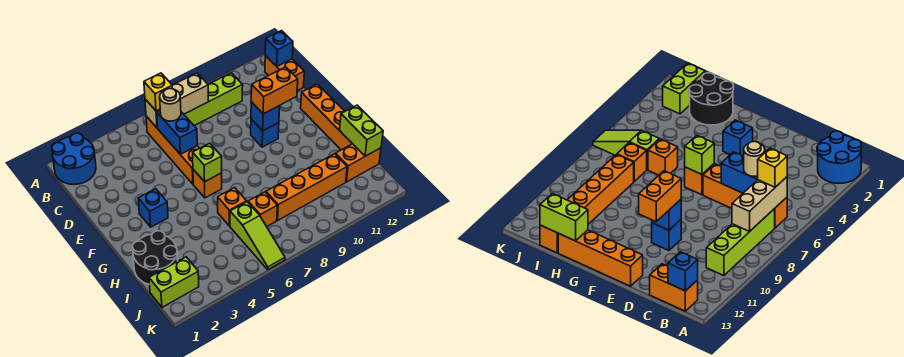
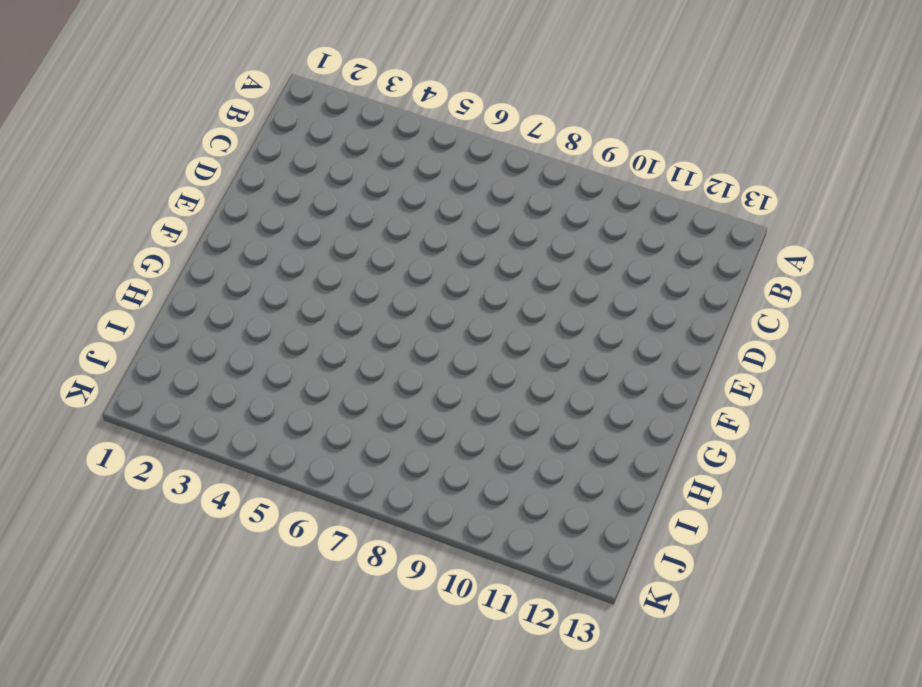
none -> blue 2x2 round brick [52,133,96,185]
none -> orange 1x4 brick [146,116,199,184]
none -> lime 1x4 brick [184,73,243,126]

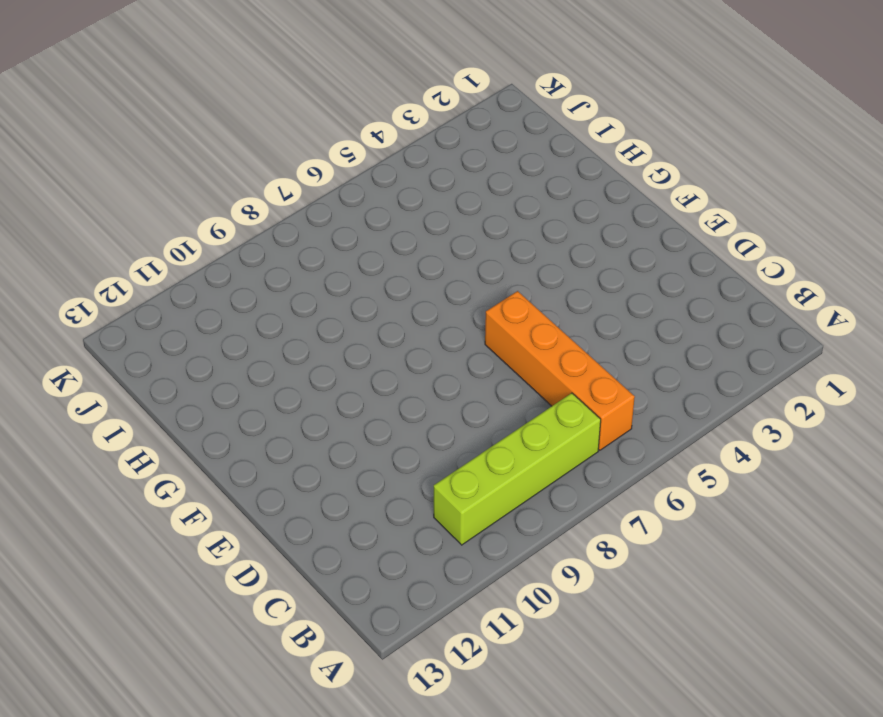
none -> blue 2x2 round brick [52,133,96,185]
none -> orange 1x2 brick [265,56,304,91]
none -> blue 1x1 brick [251,119,279,147]

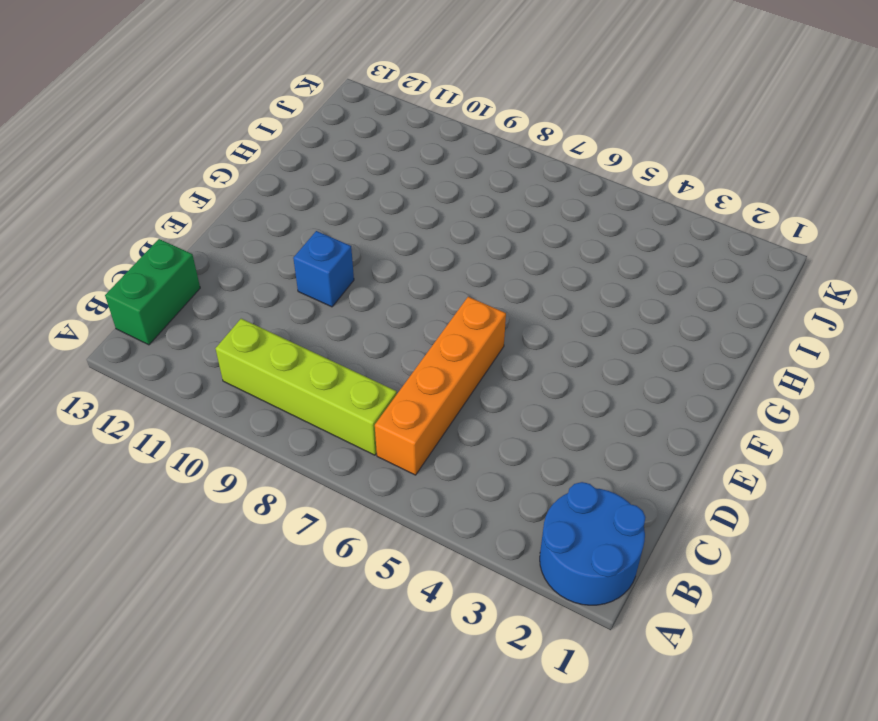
green 1x2 brick [105,239,200,345] -> orange 1x2 brick [265,56,304,91]
none -> orange 1x4 brick [301,84,352,150]
none -> blue 1x1 brick [138,189,168,227]
none -> orange 1x1 brick [193,169,222,198]

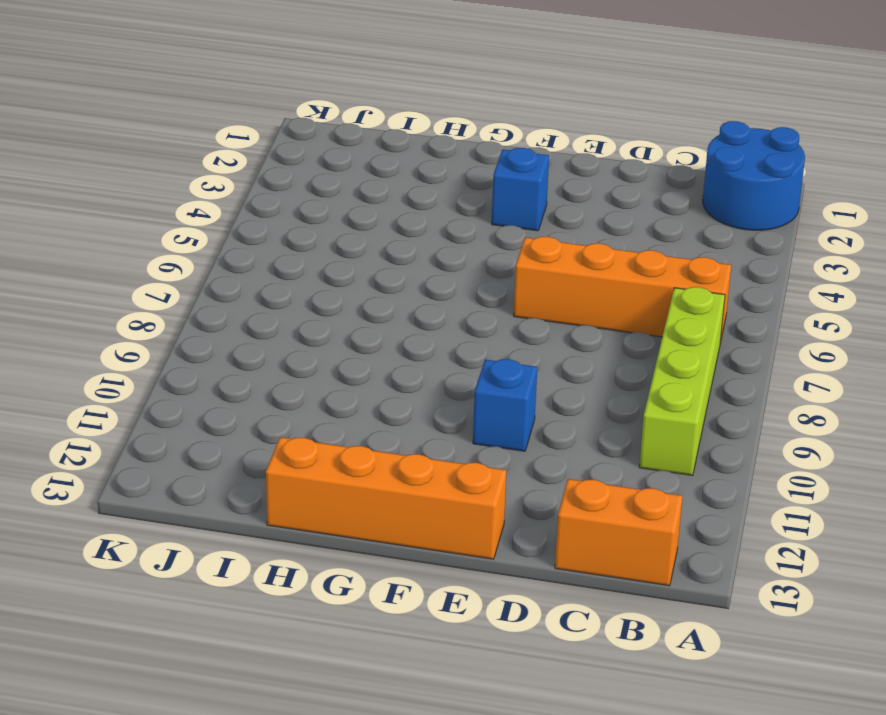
none -> orange 1x1 brick [193,169,222,198]
none -> black 2x2 round brick [132,231,178,284]
none -> orange 1x1 brick [218,188,247,226]

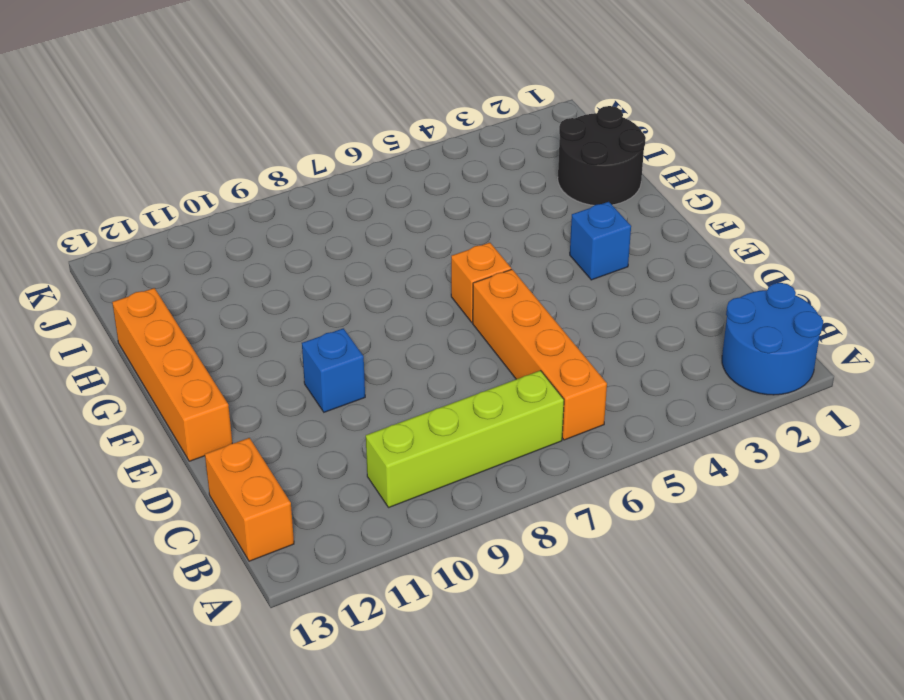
none -> orange 1x1 brick [218,188,247,226]
none -> lime 1x3 slope [230,202,285,270]
none -> orange 1x1 brick [248,192,277,227]

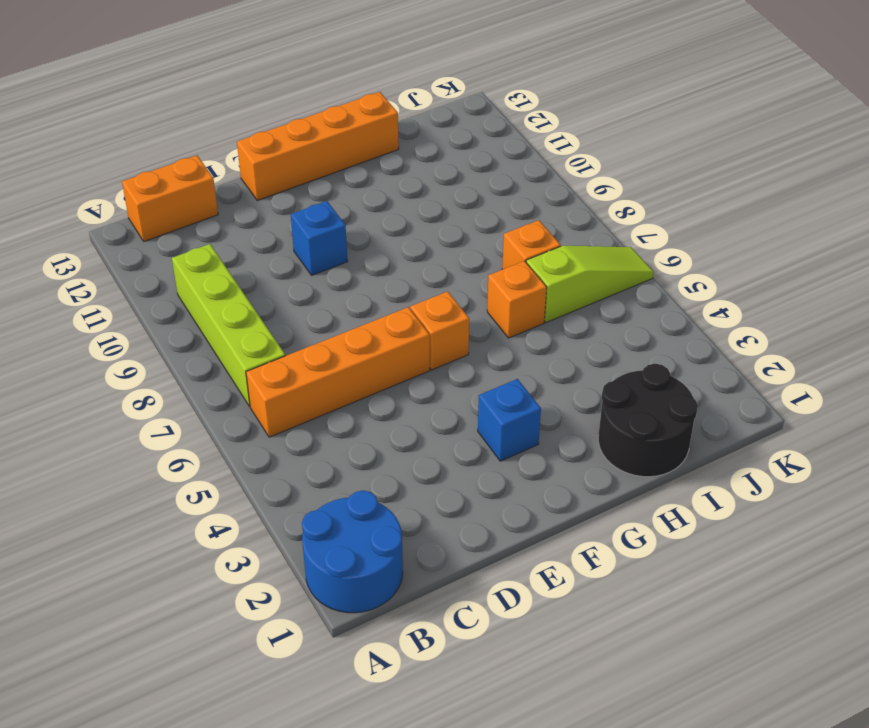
none -> orange 1x4 brick [266,154,347,220]
none -> orange 1x2 brick [336,144,381,182]
none -> lime 1x2 brick [149,257,199,307]

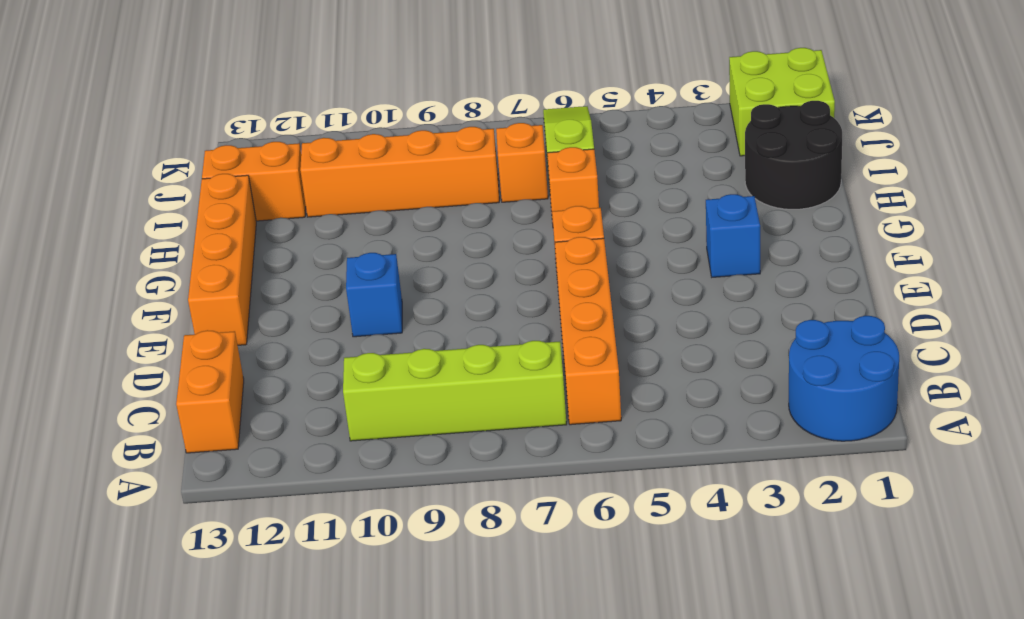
lime 2x2 brick [729,48,835,156] -> lime 1x2 brick [149,257,199,307]
none -> tan 1x3 brick [145,73,209,128]
none -> blue 1x1 brick [265,31,293,67]
none -> blue 1x2 brick [157,110,197,154]

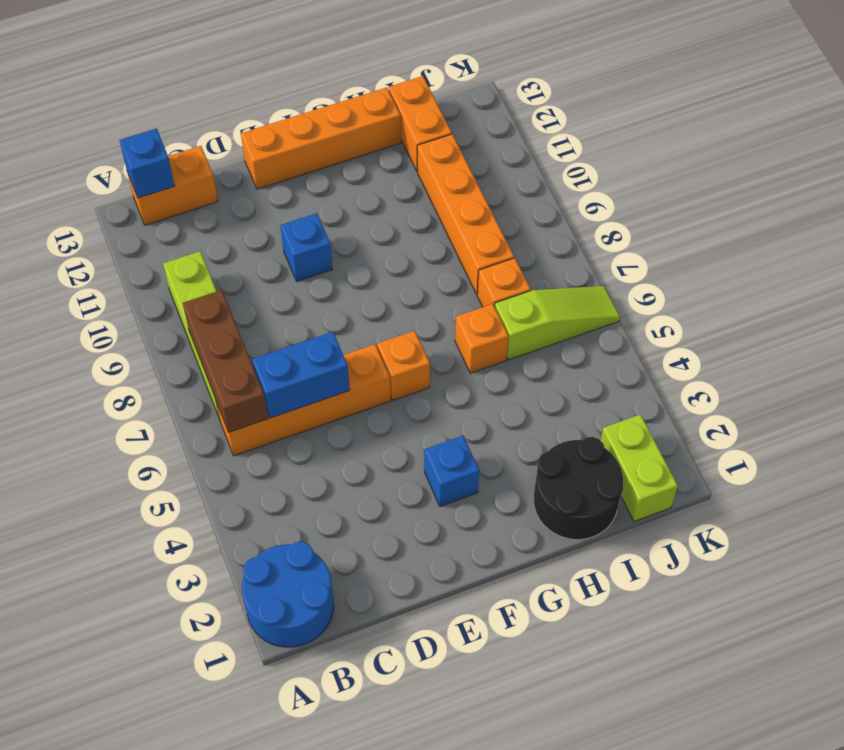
brown 1x3 brick [183,290,268,432] -> tan 1x3 brick [145,73,209,128]
none -> blue 1x1 brick [251,102,280,131]
none -> lime 1x1 brick [193,143,222,182]
none -> lime 1x2 brick [340,105,383,156]

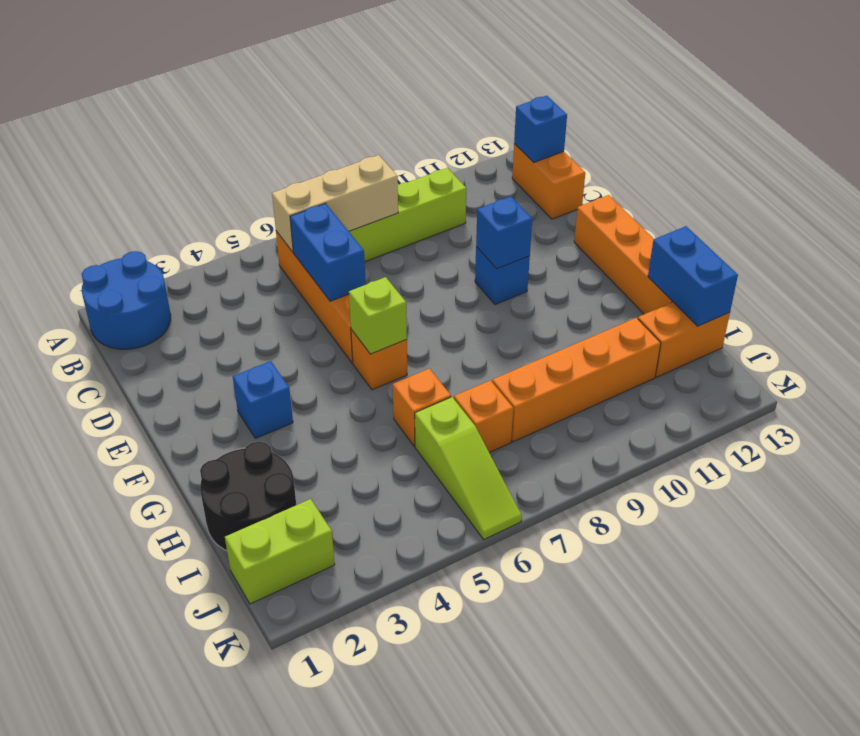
blue 1x2 brick [648,226,738,326] -> lime 1x2 brick [340,105,383,156]
none -> yellow 1x1 brick [144,73,172,111]
none -> tan 1x1 round brick [160,88,181,121]
none -> orange 1x2 brick [251,67,298,114]

